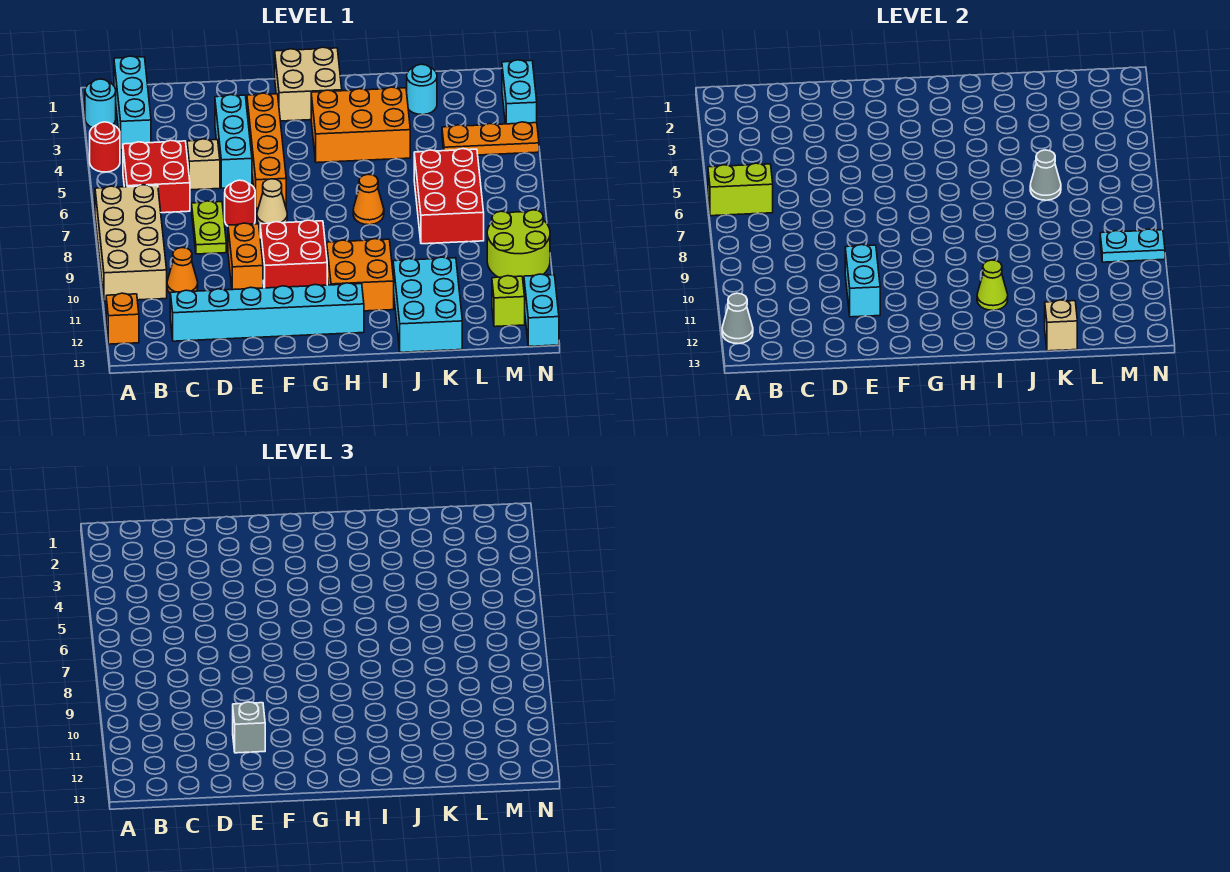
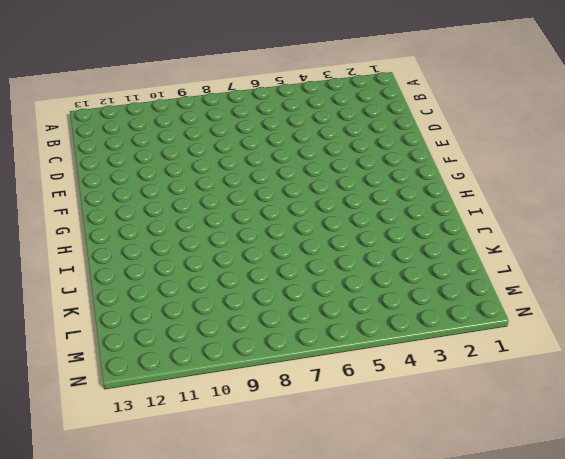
none -> cyan 1x1 round brick [85,79,116,128]
none -> red 1x1 round brick [90,122,120,172]
none -> tan 2x4 brick [95,185,167,301]
none -> orange 1x1 brick [106,293,139,344]

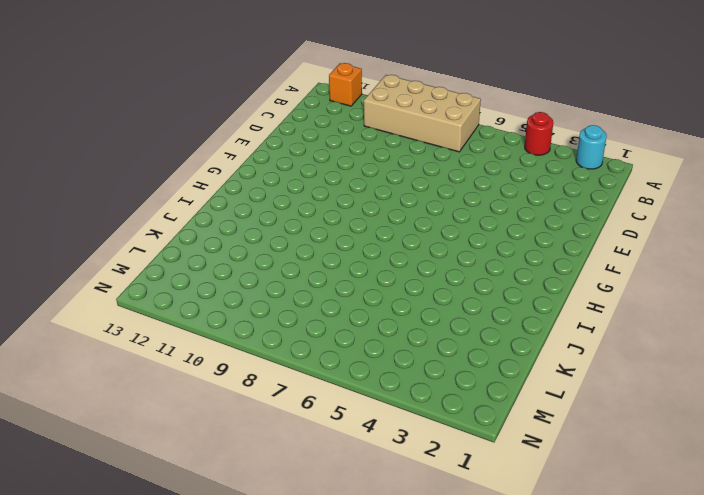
none -> cyan 1x3 brick [114,56,151,150]
none -> red 2x2 brick [123,140,190,213]
none -> orange 1x1 cone [167,248,198,293]
none -> cyan 1x6 brick [170,283,364,341]

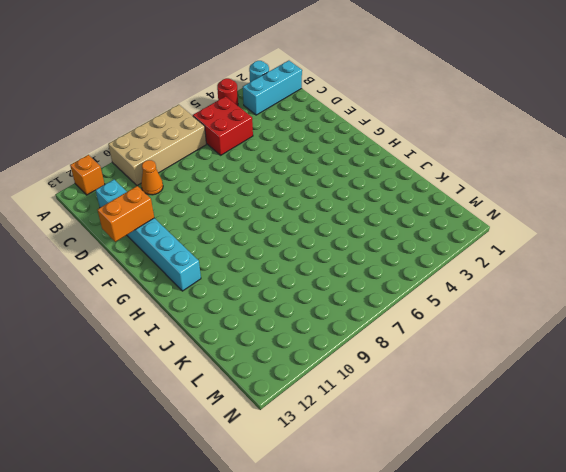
orange 1x2 brick [97,186,154,242] -> orange 1x2 brick moved to [228,223,263,290]
none -> tan 1x1 brick [187,139,220,190]
none -> lime 1x2 plate [192,201,226,254]
none -> cyan 1x3 brick [215,95,252,188]
none -> red 1x1 round brick [225,180,255,226]

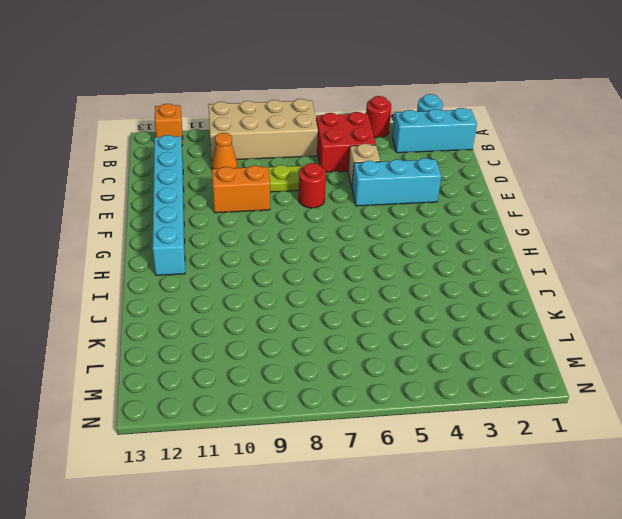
none -> orange 1x4 brick [247,93,286,208]
none -> tan 1x1 cone [257,179,287,224]
none -> red 2x2 brick [260,220,327,288]
none -> tan 2x2 brick [275,47,342,121]

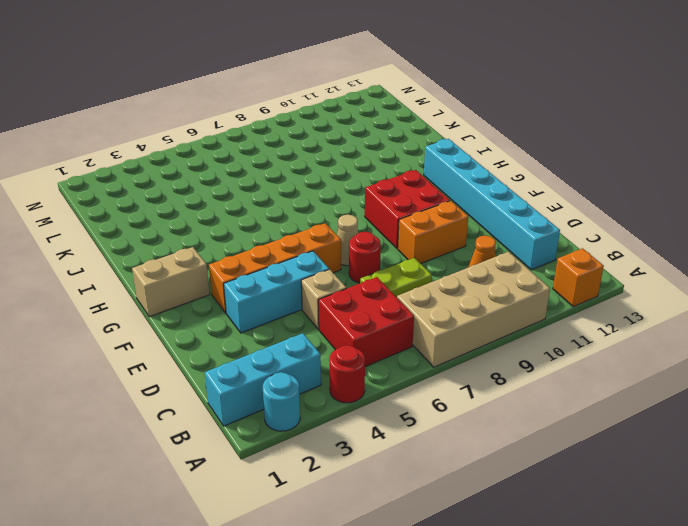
tan 1x2 brick [132,247,210,317] -> tan 2x2 brick [275,47,342,121]
none -> orange 2x3 brick [311,87,410,163]
none -> orange 2x2 brick [327,239,394,311]
none -> orange 1x1 cone [353,174,384,225]
none -> cyan 2x3 brick [393,257,462,352]

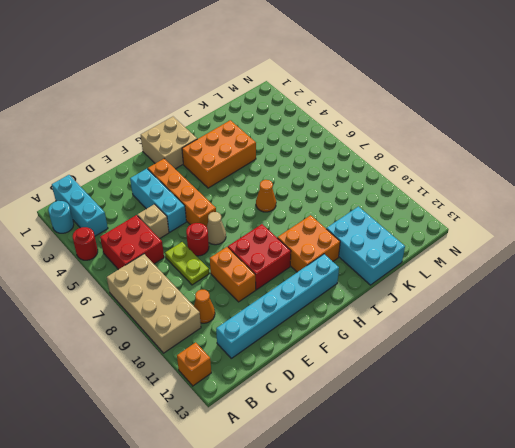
none -> cyan 1x1 round brick [407,64,437,115]
none -> red 2x3 brick [414,149,484,244]
none -> orange 1x3 plate [442,122,539,155]
none -> lime 2x2 round brick [487,210,550,282]

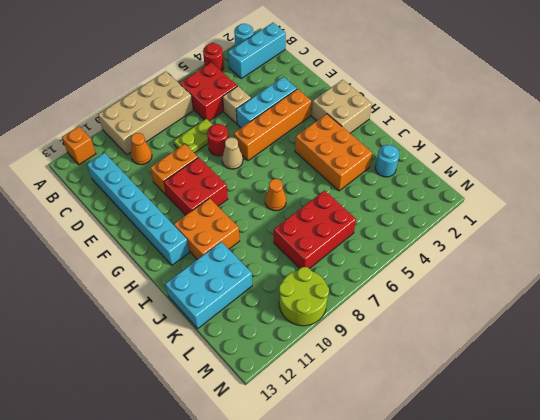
none -> orange 1x3 plate [442,122,539,155]
none -> lime 1x1 brick [492,276,525,327]
none -> cyan 1x2 brick [502,60,537,124]
none -> cyan 1x2 brick [524,274,559,346]

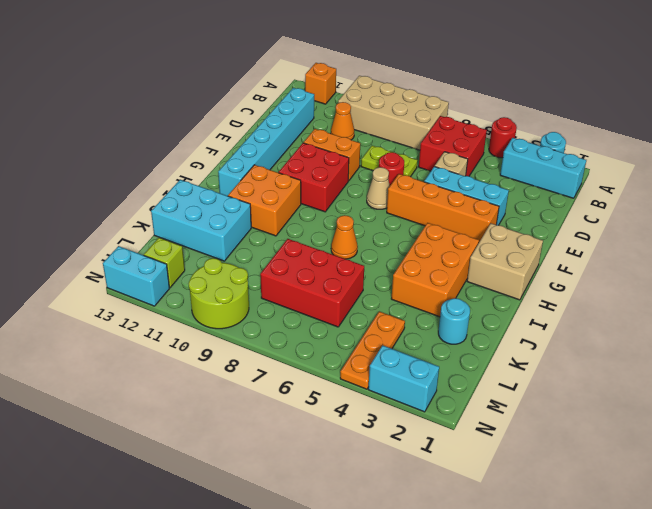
none -> lime 1x2 brick [708,163,773,216]
none -> grey 1x1 cone [722,293,753,344]
none -> cyan 1x2 brick [845,245,880,317]
none -> lime 1x1 cone [977,260,1008,310]

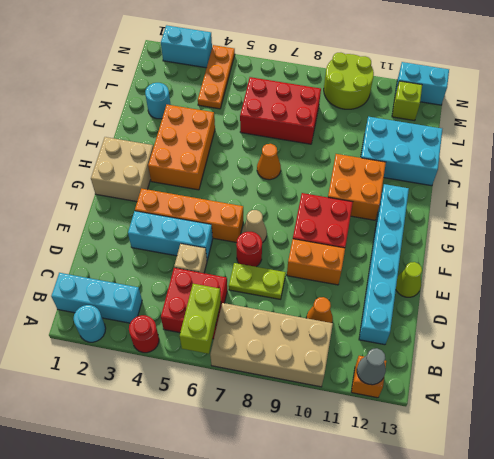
lime 1x1 cone [396,262,422,297] -> lime 1x1 cone moved to [977,260,1008,310]
none -> cyan 1x2 brick [845,245,880,317]
none -> grey 1x1 cone [1030,150,1061,200]
none -> tan 1x1 brick [1045,300,1077,351]
none -> cyan 1x2 plate [1100,229,1165,262]

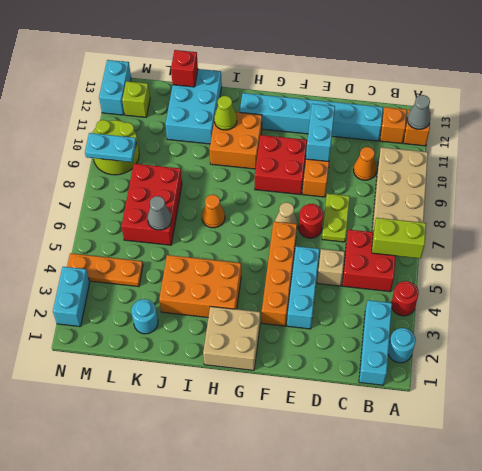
orange 1x1 brick [380,107,407,143] -> none
red 1x1 brick [171,50,198,87] -> tan 1x1 brick [1045,300,1077,351]
none -> grey 1x1 brick [233,702,265,753]

